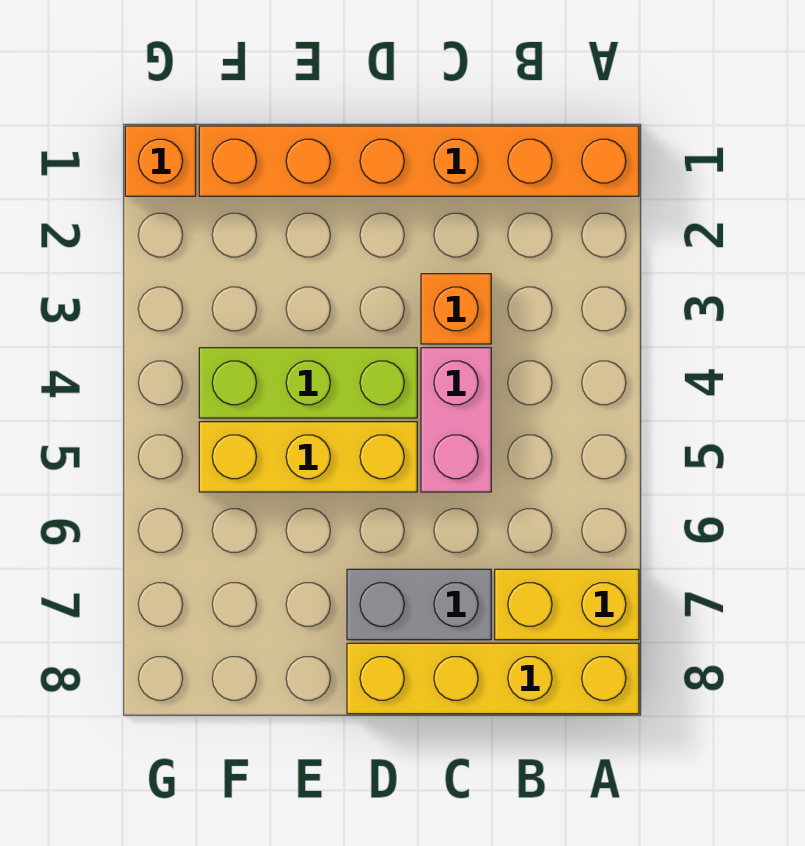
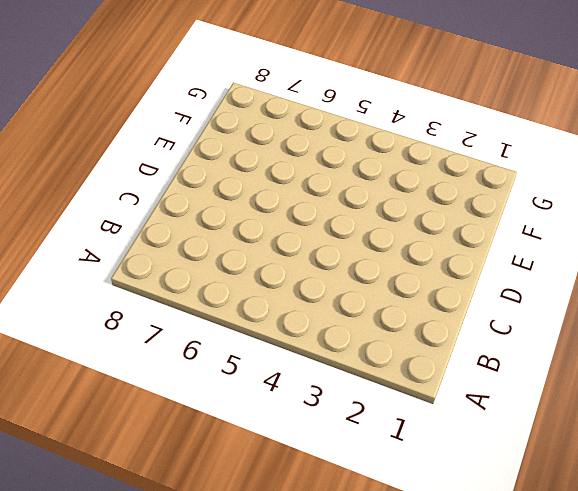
none -> orange 1x6 brick [199,126,639,196]
none -> yellow 1x2 brick [495,569,639,640]

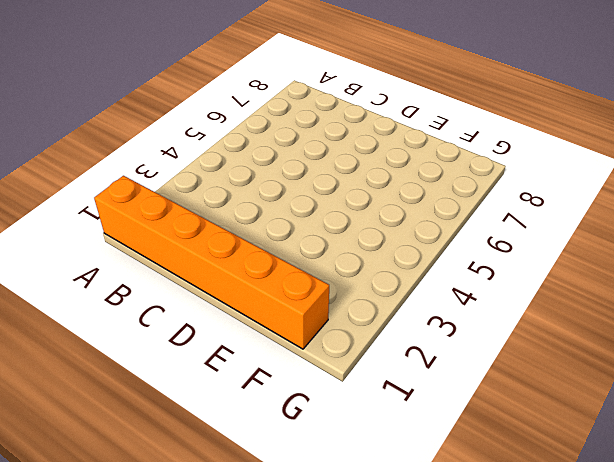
none -> yellow 1x2 brick [495,569,639,640]
none -> yellow 1x4 brick [347,643,639,714]

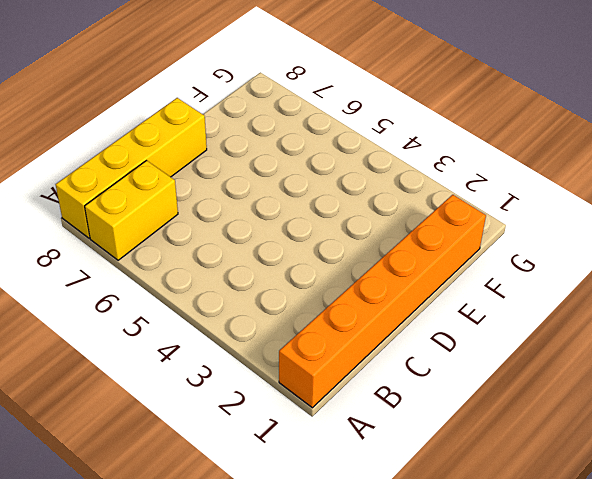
none -> orange 1x1 brick [421,274,491,344]
none -> pink 1x2 brick [421,348,491,492]

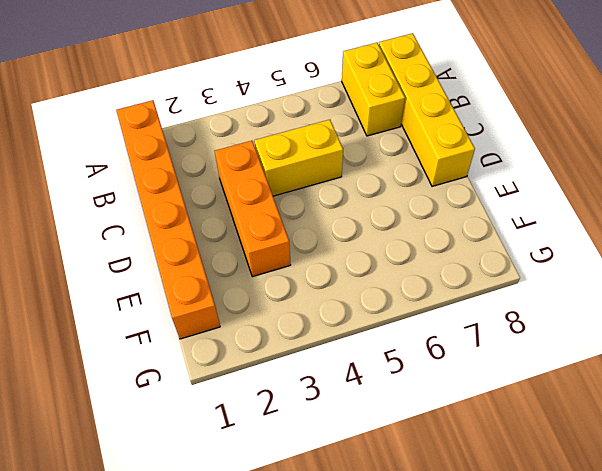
orange 1x3 brick [215,141,291,277] -> orange 1x1 brick [421,274,491,344]
yellow 1x2 brick [254,120,343,196] -> pink 1x2 brick [421,348,491,492]
none -> grey 1x2 brick [347,569,491,640]
none -> lime 1x3 brick [199,348,417,418]

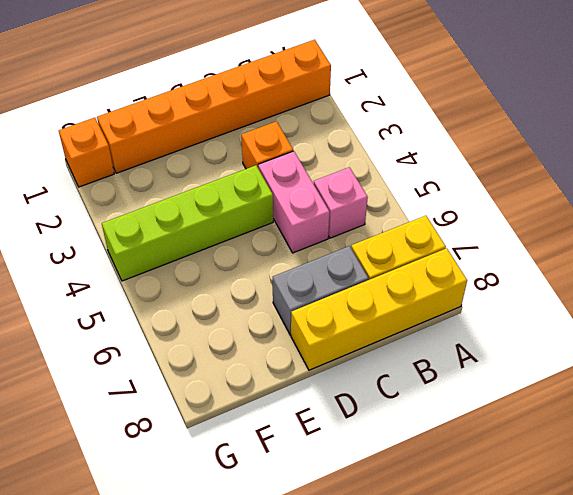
pink 1x1 brick [314,167,368,238] -> none
lime 1x4 brick [102,165,273,281] -> lime 1x3 brick [199,348,417,418]
none -> yellow 1x3 brick [199,422,417,492]

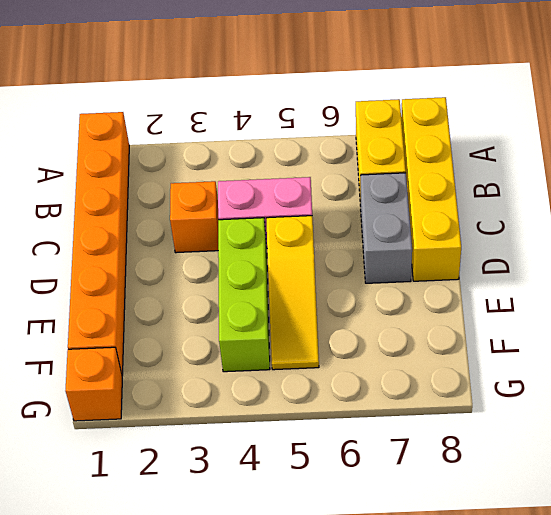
yellow 1x3 slope [266,216,319,370] -> yellow 1x3 brick [199,422,417,492]

